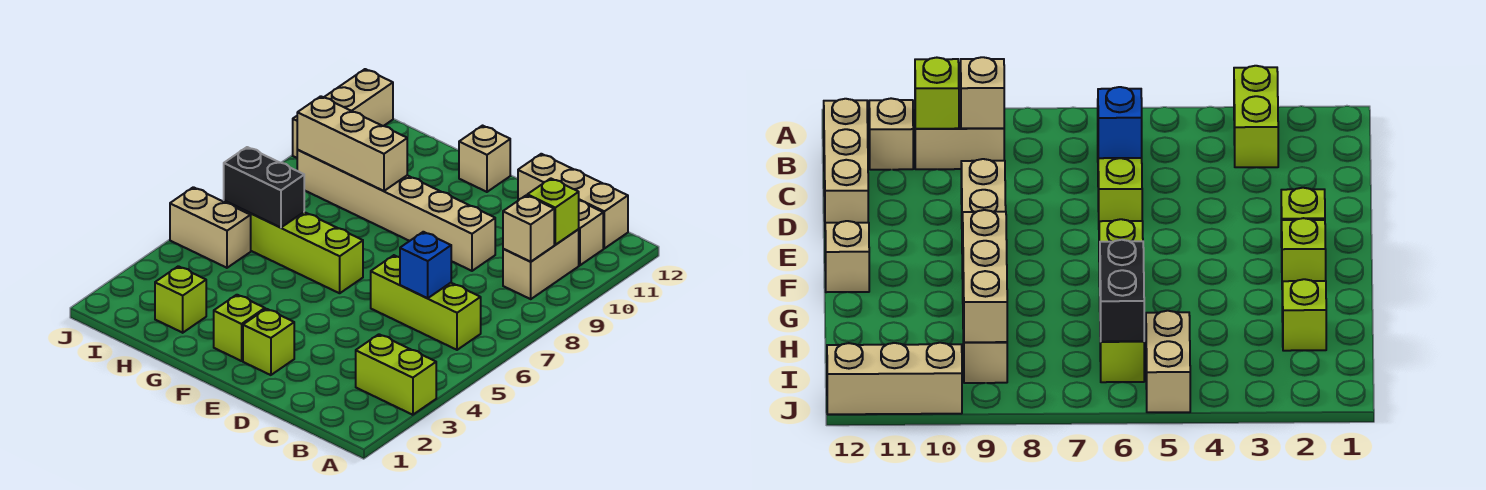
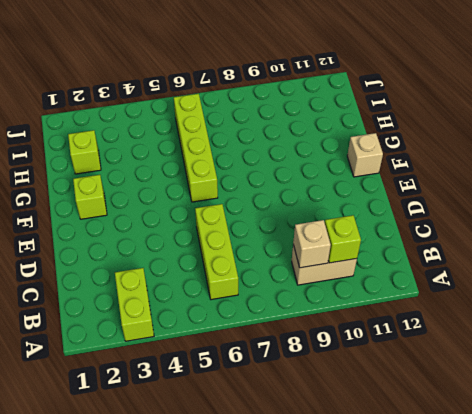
none -> tan 1x1 brick [579,201,603,265]
none -> tan 1x3 brick [518,154,628,248]
none -> tan 1x6 brick [297,150,495,271]

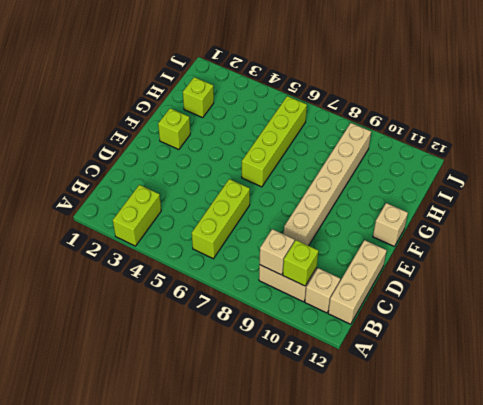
none -> lime 1x1 brick [243,309,294,375]
none -> tan 1x2 brick [170,187,251,268]
none -> tan 1x3 brick [293,69,393,158]

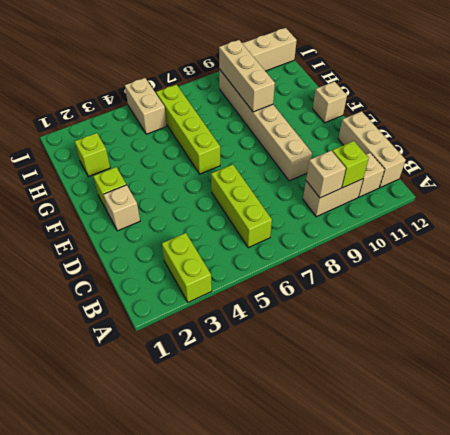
tan 1x1 brick [103,185,140,231] -> lime 1x1 brick [243,309,294,375]
none -> blue 1x1 brick [400,232,452,298]
none -> black 1x2 brick [224,147,304,227]

